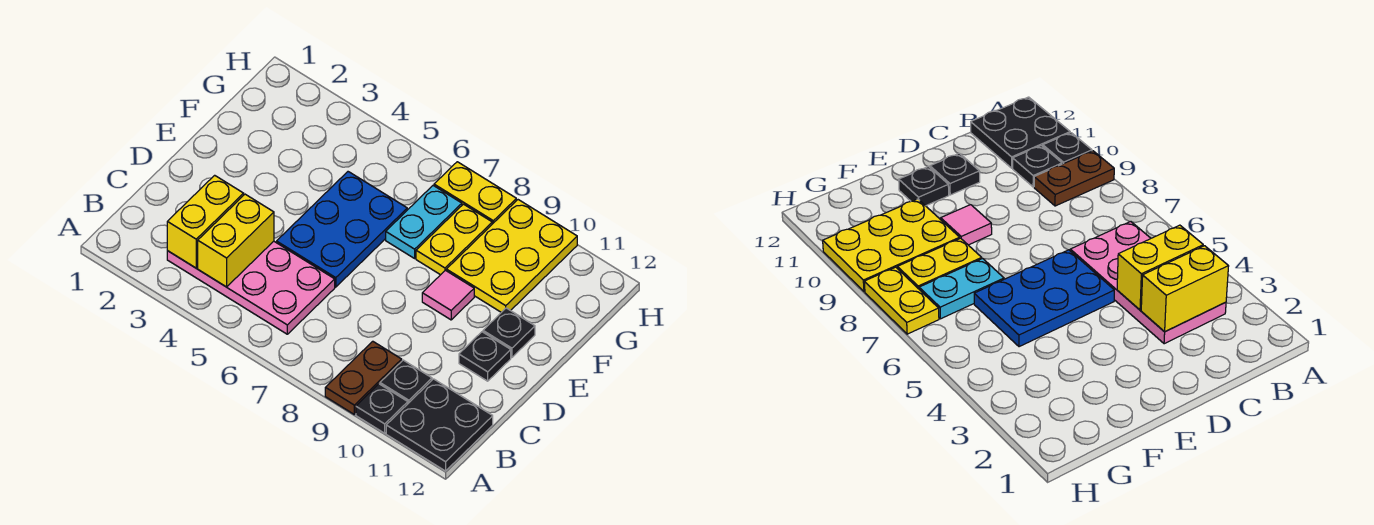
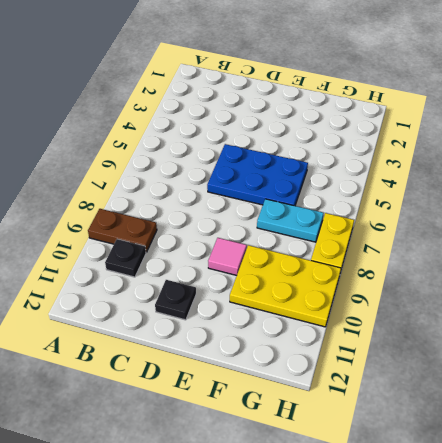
none -> black 1x1 plate [356,384,408,433]
none -> black 2x2 plate [386,379,493,471]
none -> pink 2x4 plate [167,241,335,334]

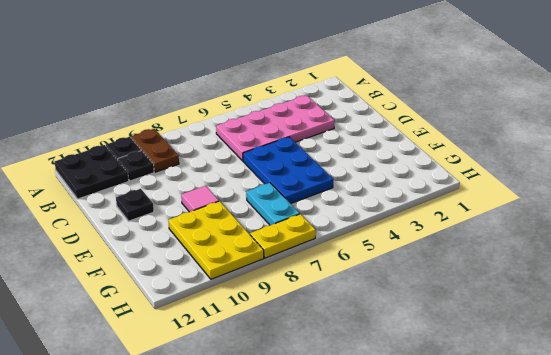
none -> black 1x1 plate [483,308,535,357]
none -> yellow 1x2 plate [416,204,492,275]
none -> yellow 1x2 brick [167,175,244,268]

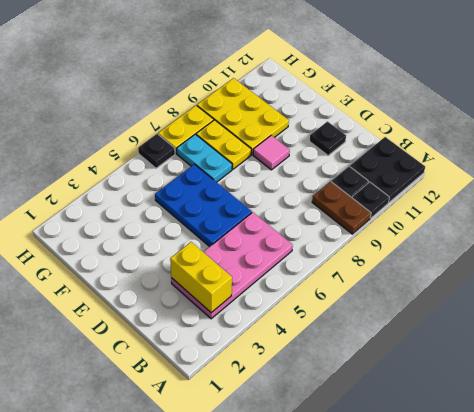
black 1x1 plate [138,134,175,168] -> black 1x1 plate moved to [483,308,535,357]
none -> yellow 1x2 brick [198,194,274,287]

